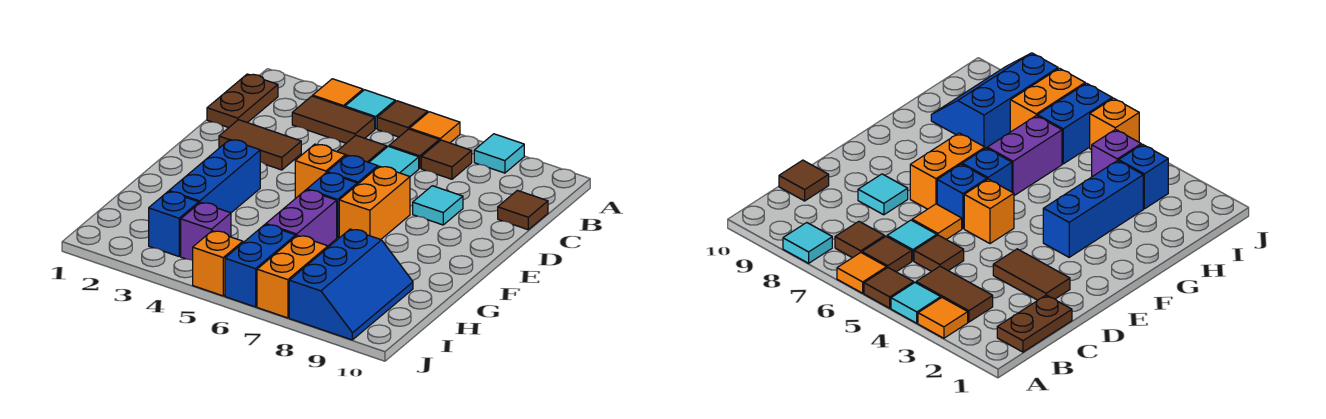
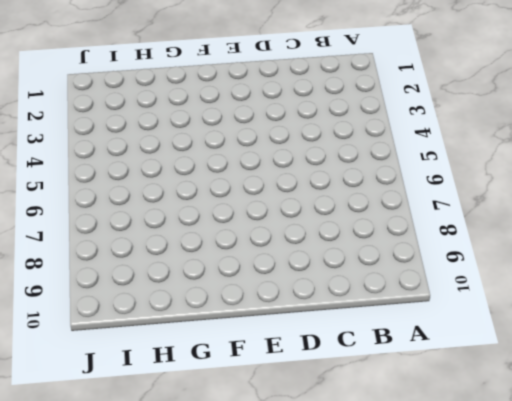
none -> orange 1x1 tile [313,79,363,107]
none -> cyan 1x1 tile [345,90,395,129]
none -> brown 1x1 tile [377,101,428,137]

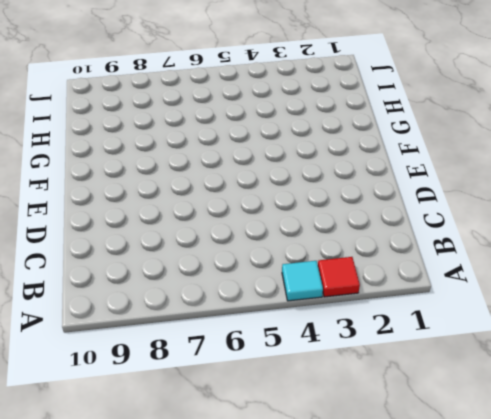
red 1x1 tile [318,257,360,297] -> orange 1x1 tile [313,79,363,107]
none -> brown 1x1 tile [377,101,428,137]
none -> orange 1x1 tile [410,112,460,143]
none -> cyan 1x1 tile [474,134,524,173]

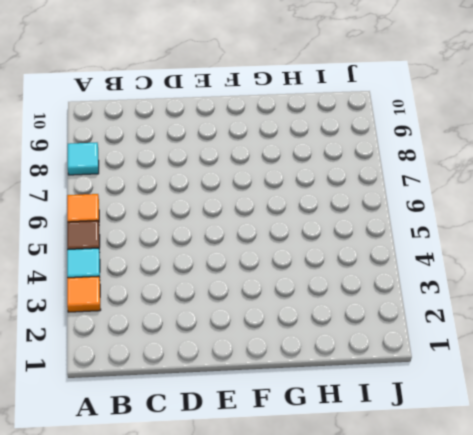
none -> brown 1x2 plate [207,74,278,128]
none -> brown 1x2 tile [292,96,375,143]
none -> brown 1x1 tile [389,129,439,168]

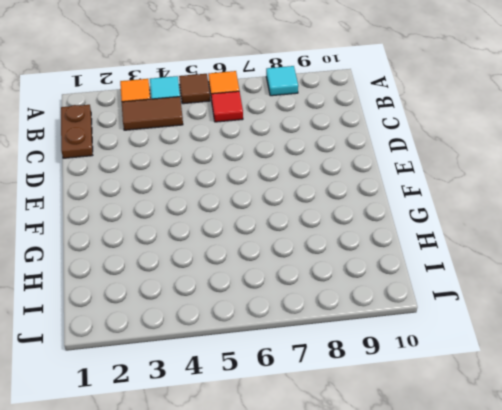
red 1x1 tile [211,91,243,122] -> brown 1x1 tile [389,129,439,168]
none -> brown 1x1 tile [421,140,472,179]
none -> brown 1x1 tile [337,136,387,162]
none -> cyan 1x1 tile [369,146,419,176]

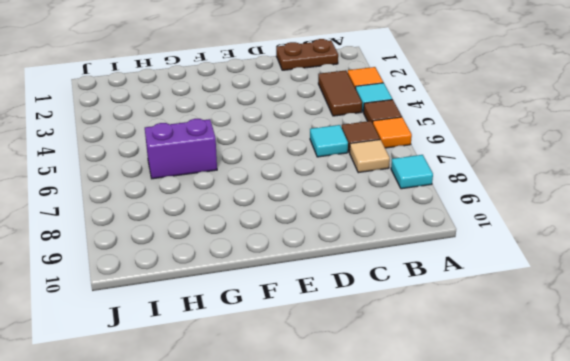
tan 1x1 tile [349,140,390,173] -> brown 1x1 tile [421,140,472,179]
none -> brown 1x1 tile [337,136,387,162]
none -> brown 1x1 tile [498,190,548,230]
none -> brown 1x2 tile [219,120,301,170]

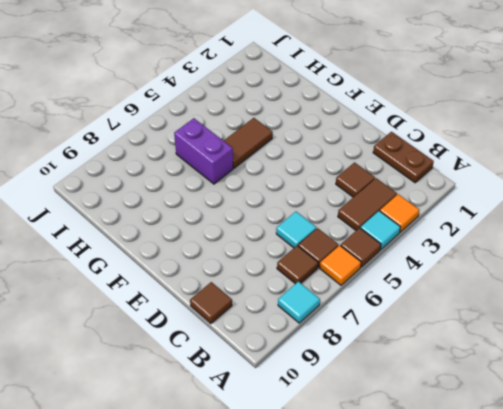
brown 1x1 tile [336,163,375,197] -> brown 1x1 tile moved to [337,136,387,162]
brown 1x2 tile [224,118,273,168] -> brown 1x2 tile moved to [219,120,301,170]
none -> orange 1x1 tile [912,204,962,240]
none -> cyan 1x1 tile [413,186,463,225]
none -> orange 1x1 brick [295,144,345,199]

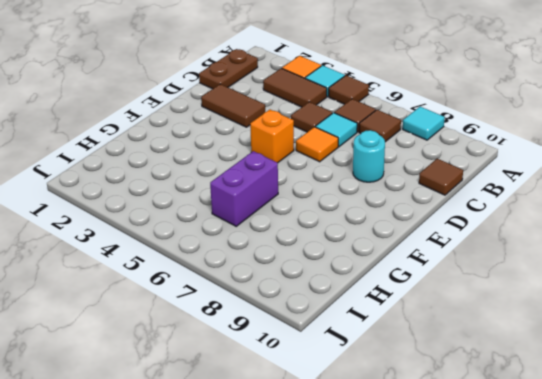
cyan 1x1 round brick [353,130,385,182] -> cyan 1x1 tile [413,186,463,225]
none -> orange 1x1 tile [410,112,460,143]
none -> blue 1x1 brick [327,155,378,184]
none -> orange 1x2 brick [339,166,410,239]

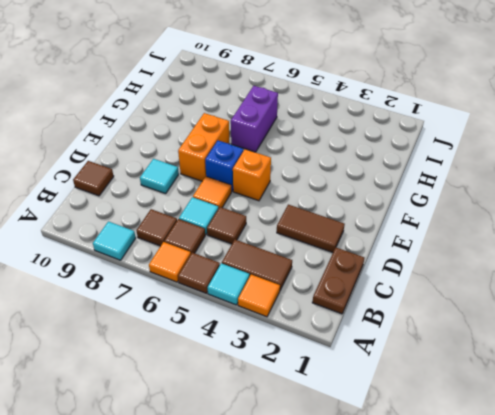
none -> blue 1x3 brick [169,140,260,213]
none -> blue 1x1 brick [307,173,357,238]
none -> blue 2x3 slope [289,229,413,340]

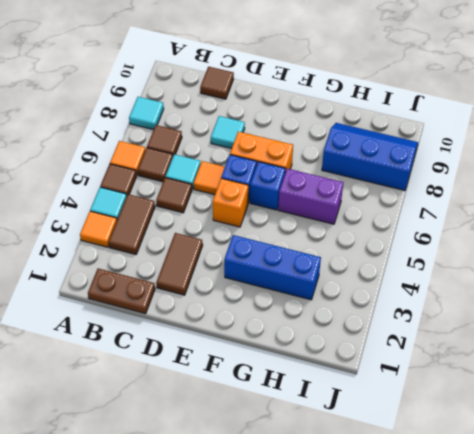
none -> blue 1x1 brick [149,192,199,256]
none -> purple 1x1 brick [181,203,231,260]
none -> blue 1x2 brick [225,225,296,307]

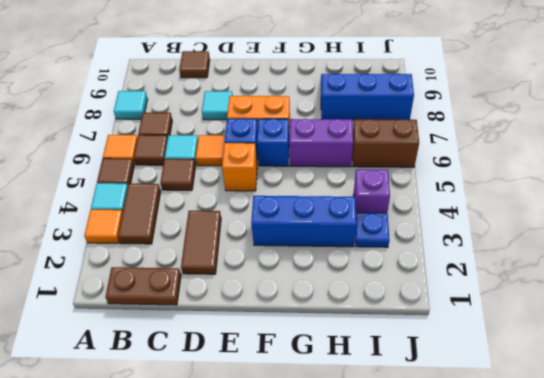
blue 1x1 plate [355,213,389,247] -> blue 1x1 brick [149,192,199,256]
brown 1x2 brick [352,119,419,167] -> blue 1x2 brick [225,225,296,307]
none -> orange 1x2 brick [257,236,328,318]
none -> orange 1x1 brick [193,231,243,296]

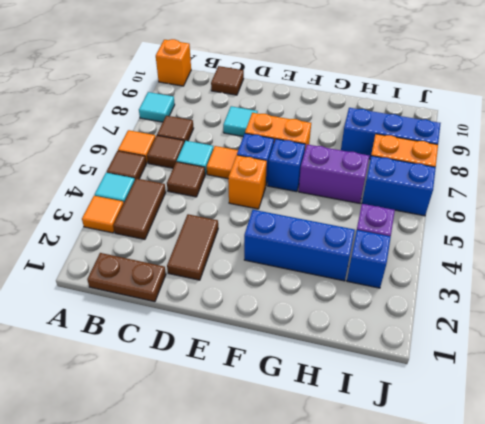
orange 1x1 brick [156,39,191,86] -> orange 1x1 brick moved to [193,231,243,296]

